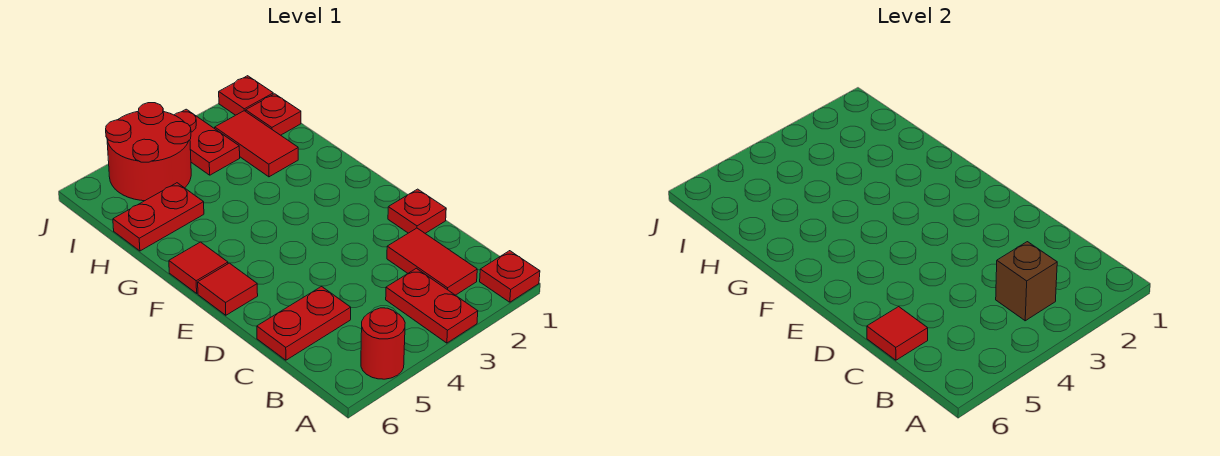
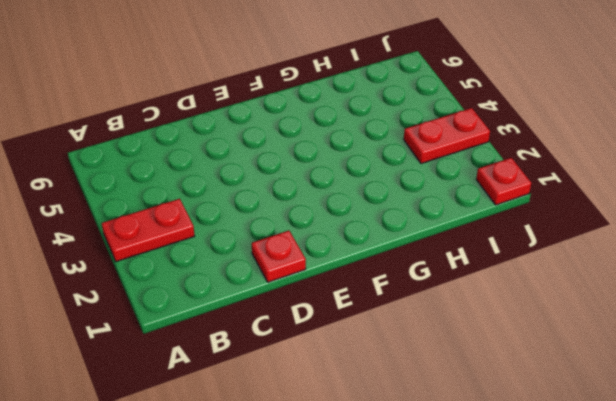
none -> red 1x1 plate [480,251,540,302]
none -> red 1x1 round brick [361,308,405,379]
none -> red 1x2 tile [387,228,477,295]

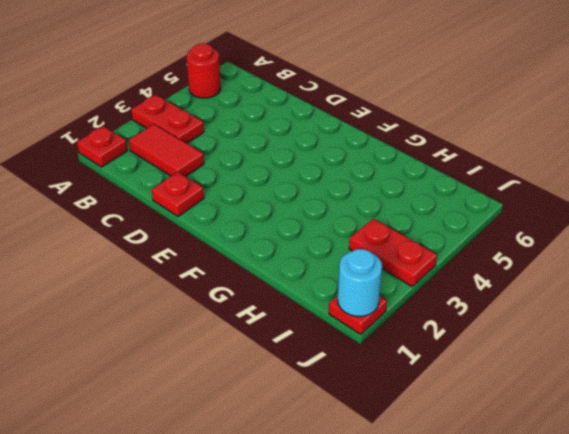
cyan 1x1 round brick [338,249,382,317] -> none
none -> red 1x2 plate [257,287,351,360]
none -> red 1x1 tile [198,263,258,315]
none -> red 1x1 tile [169,242,228,293]

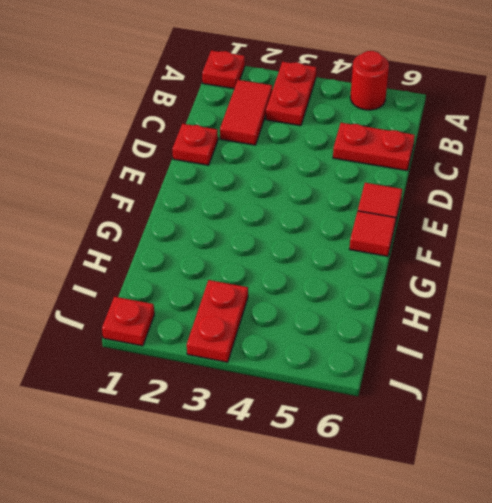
none -> red 1x2 tile [215,111,298,177]
none -> red 1x2 plate [113,183,204,251]
none -> red 1x1 plate [246,94,301,135]

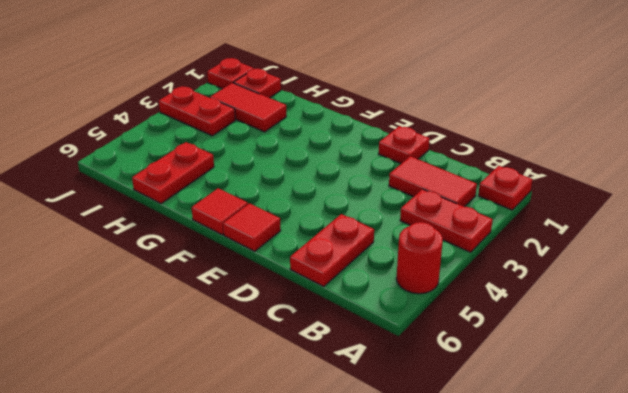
none -> red 2x2 round brick [106,103,191,201]
none -> brown 1x1 brick [996,242,1057,321]
none -> red 1x1 tile [867,307,928,360]

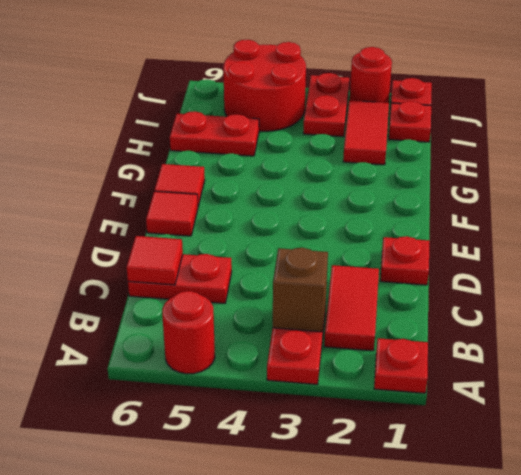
red 1x1 round brick [350,47,392,103] -> none

